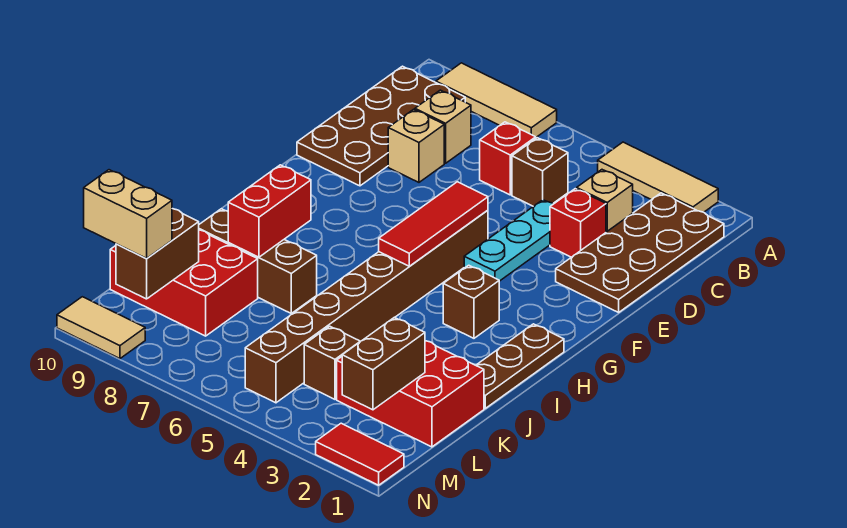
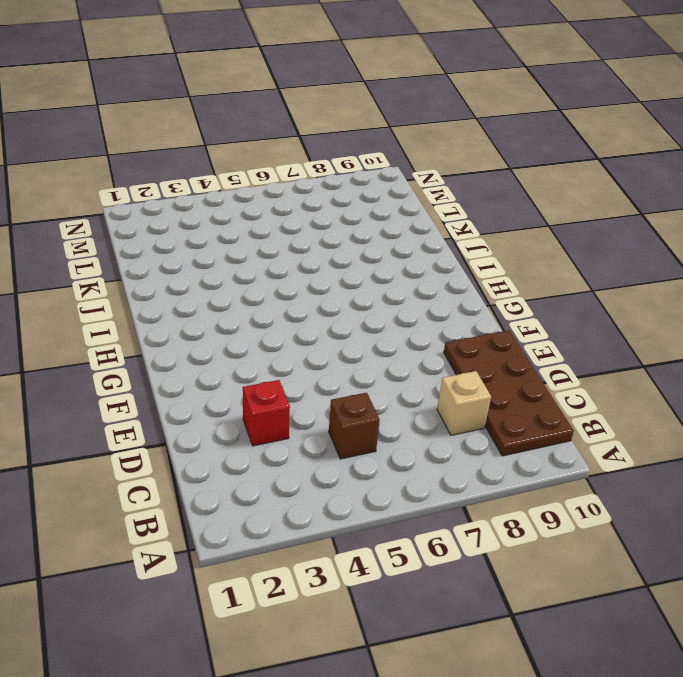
none -> tan 1x3 tile [598,142,718,212]
none -> tan 1x3 tile [436,63,557,137]
none -> brown 2x4 plate [556,193,724,312]

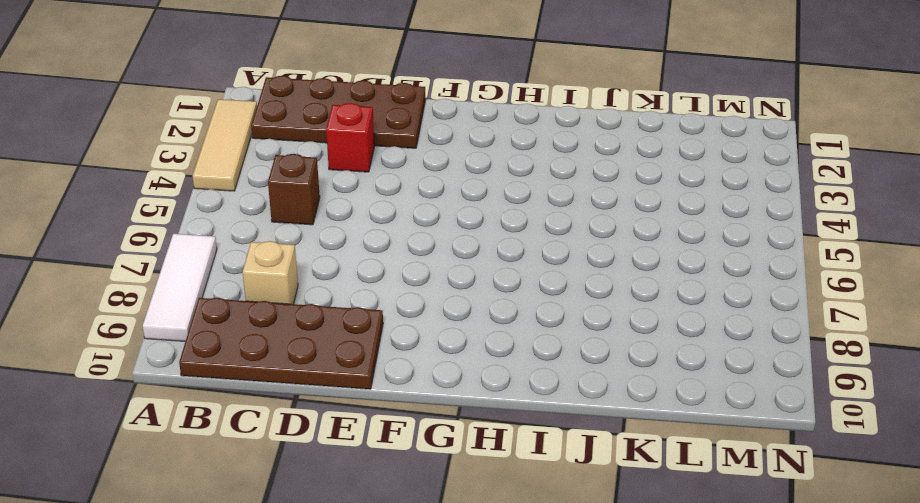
white 1x3 tile [143,234,217,342] -> tan 1x3 tile [436,63,557,137]
none -> tan 1x1 brick [577,170,633,232]
none -> red 1x1 brick [480,122,536,195]
none -> cyan 1x3 plate [464,200,554,281]

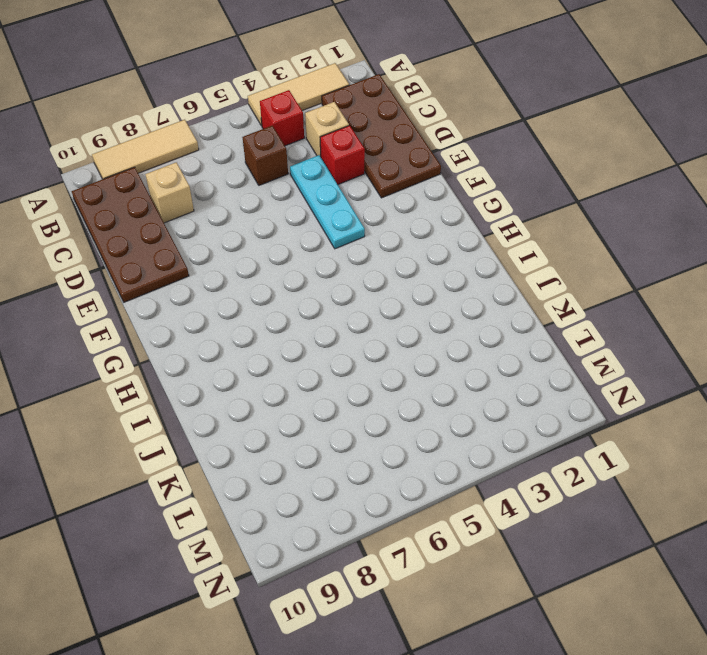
red 1x1 brick [260,90,304,146] -> red 1x1 brick moved to [480,122,536,195]
none -> tan 1x1 brick [388,109,444,182]
none -> brown 1x8 brick [245,210,488,403]
none -> brown 1x3 plate [476,324,564,408]

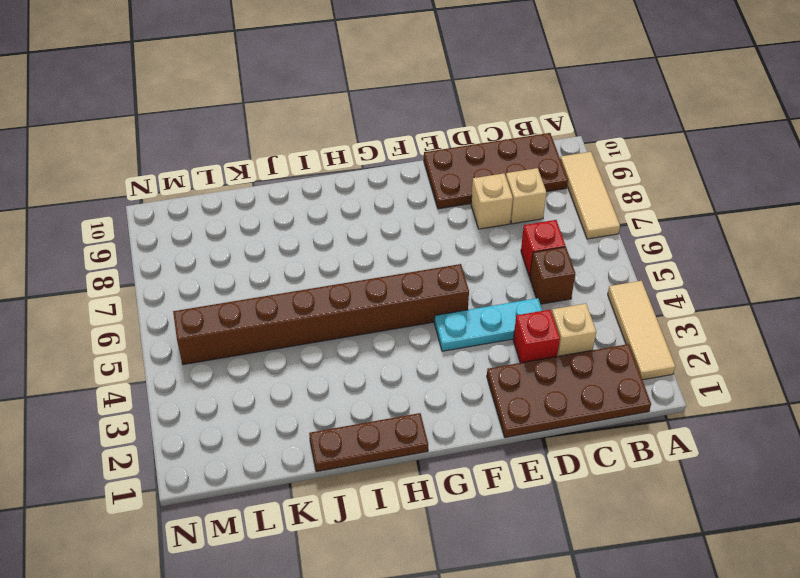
none -> brown 1x1 brick [443,265,499,338]
none -> brown 1x3 brick [199,209,317,313]
none -> red 2x3 brick [337,341,484,447]

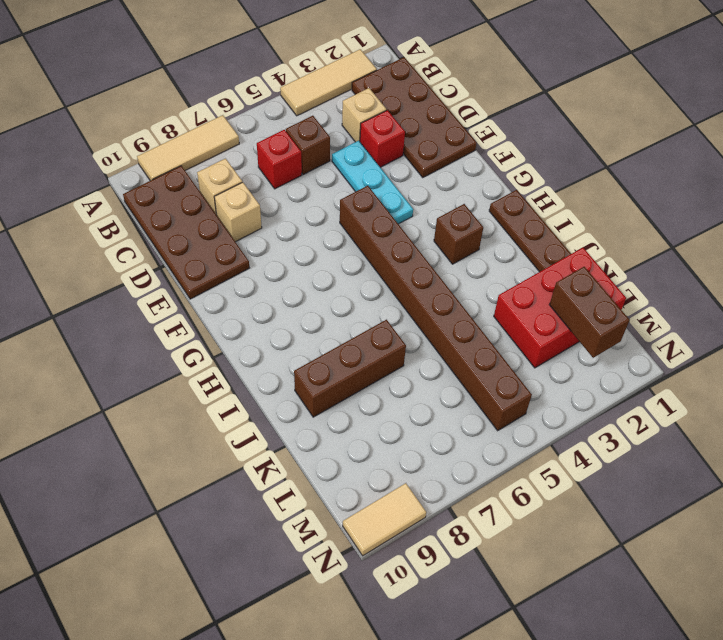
none -> red 2x3 brick [110,230,258,336]
none -> brown 1x1 brick [304,326,360,399]
none -> red 1x2 tile [316,423,404,485]

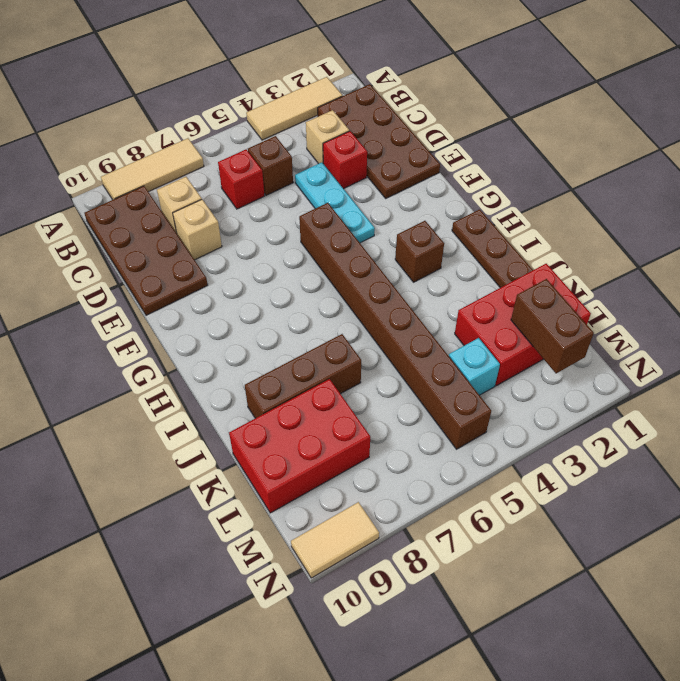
cyan 1x1 brick [449,338,500,395] -> brown 1x1 brick [304,326,360,399]
none -> red 1x2 tile [316,423,404,485]
none -> red 1x3 tile [379,182,488,266]
none -> red 1x2 brick [228,165,311,257]

